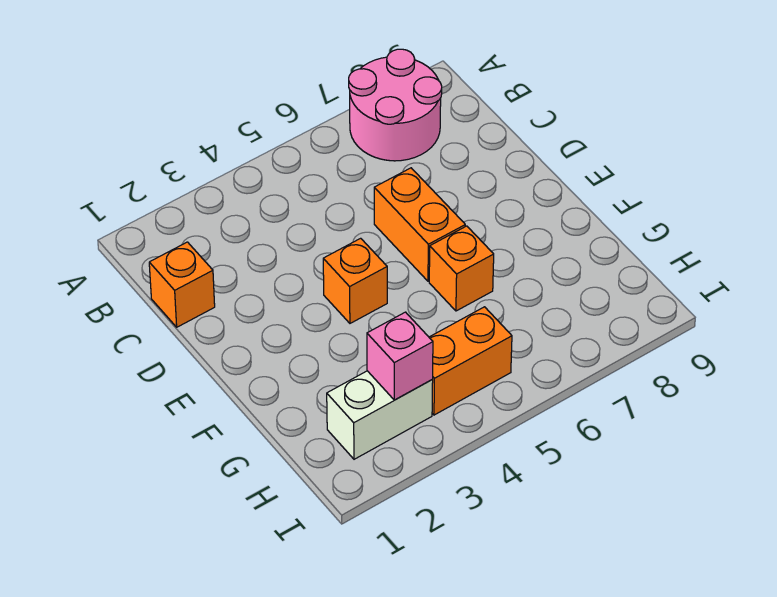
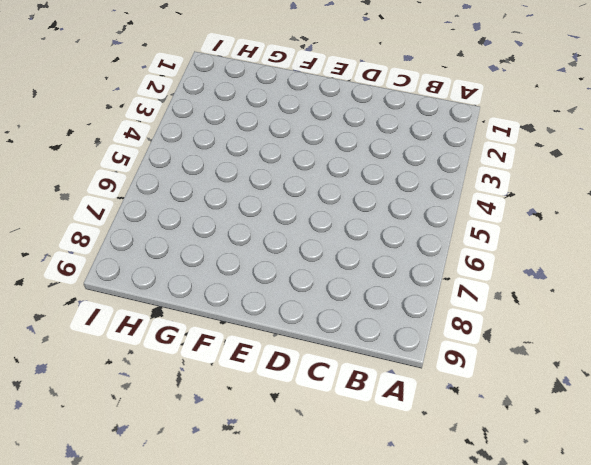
none -> pink 2x2 round brick [349,49,442,161]
none -> orange 1x1 brick [149,242,215,327]

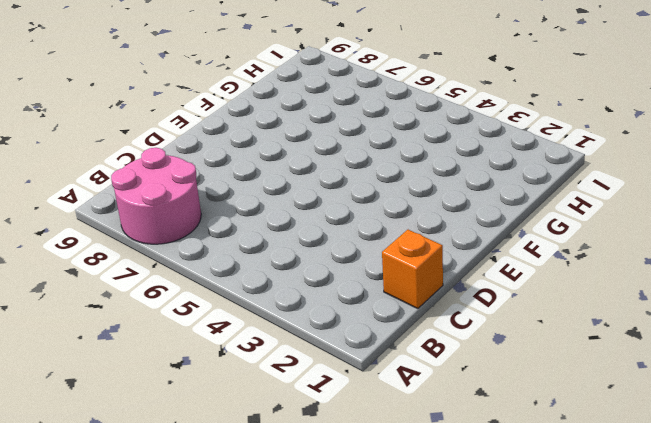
none -> orange 1x2 brick [374,168,465,281]
none -> orange 1x1 brick [323,238,387,323]

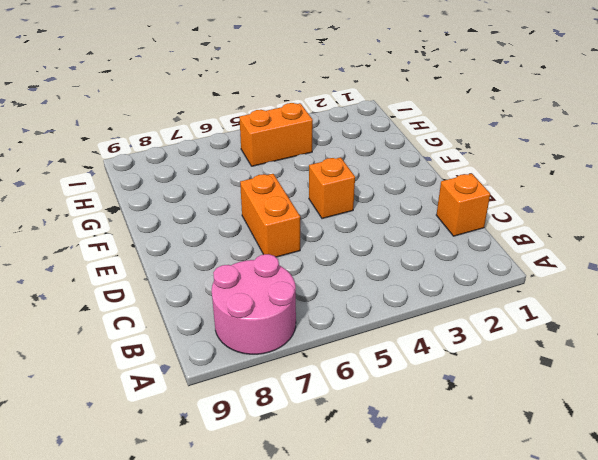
none -> orange 1x1 brick [429,226,494,311]
none -> white 1x2 brick [327,371,433,459]

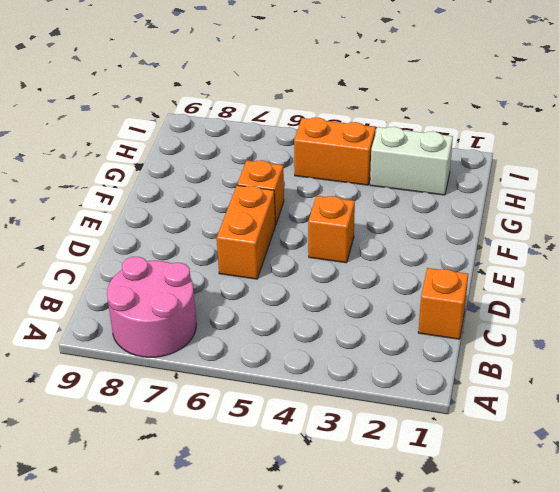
none -> pink 1x1 brick [367,312,433,400]

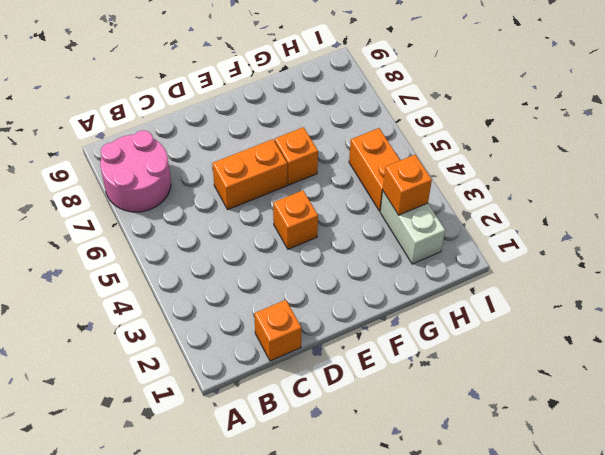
orange 1x1 brick [383,155,432,215] -> pink 1x1 brick [367,312,433,400]

